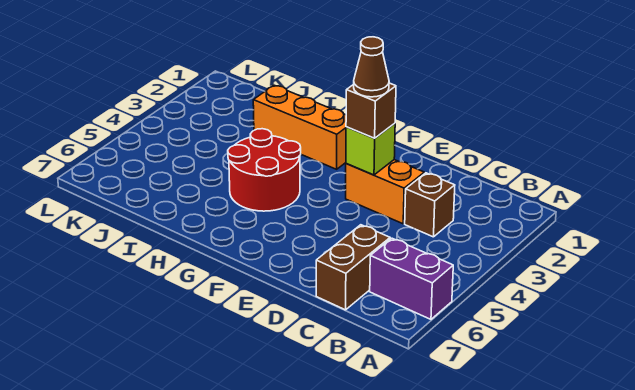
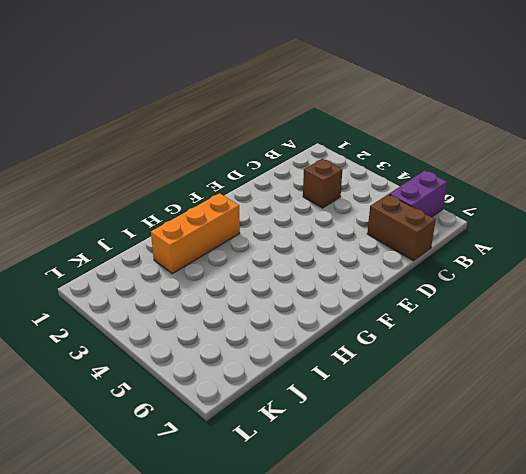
none -> orange 1x2 brick [346,160,424,224]
none -> red 2x2 round brick [228,129,301,211]

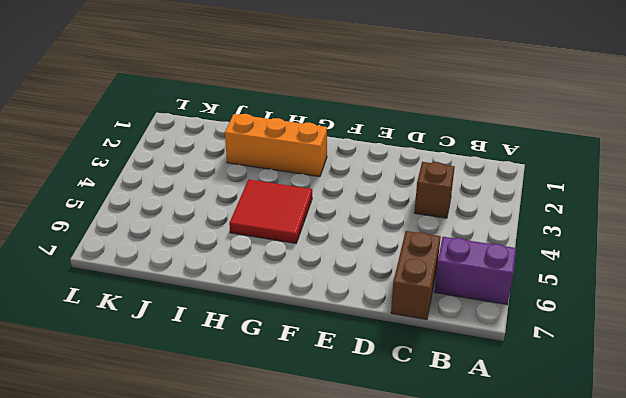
red 2x2 tile [229,179,312,243] -> red 2x2 round brick [228,129,301,211]
none -> orange 1x2 brick [346,160,424,224]
none -> lime 1x1 brick [346,123,395,175]

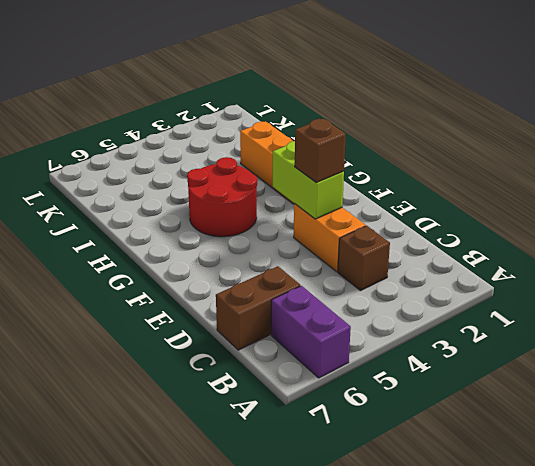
lime 1x2 brick [273,141,344,219] -> lime 1x1 brick [346,123,395,175]
none -> brown 1x1 cone [354,37,389,97]

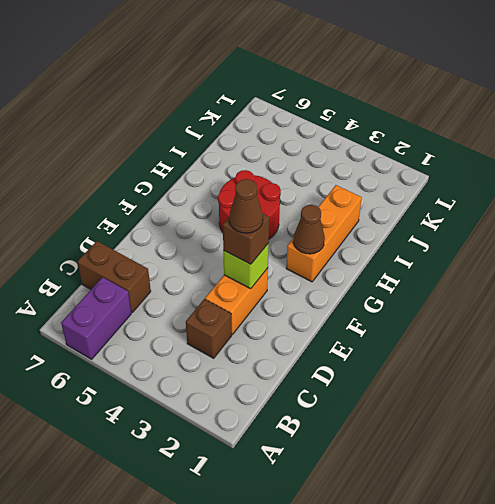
brown 1x1 cone [293,205,325,254] -> none

